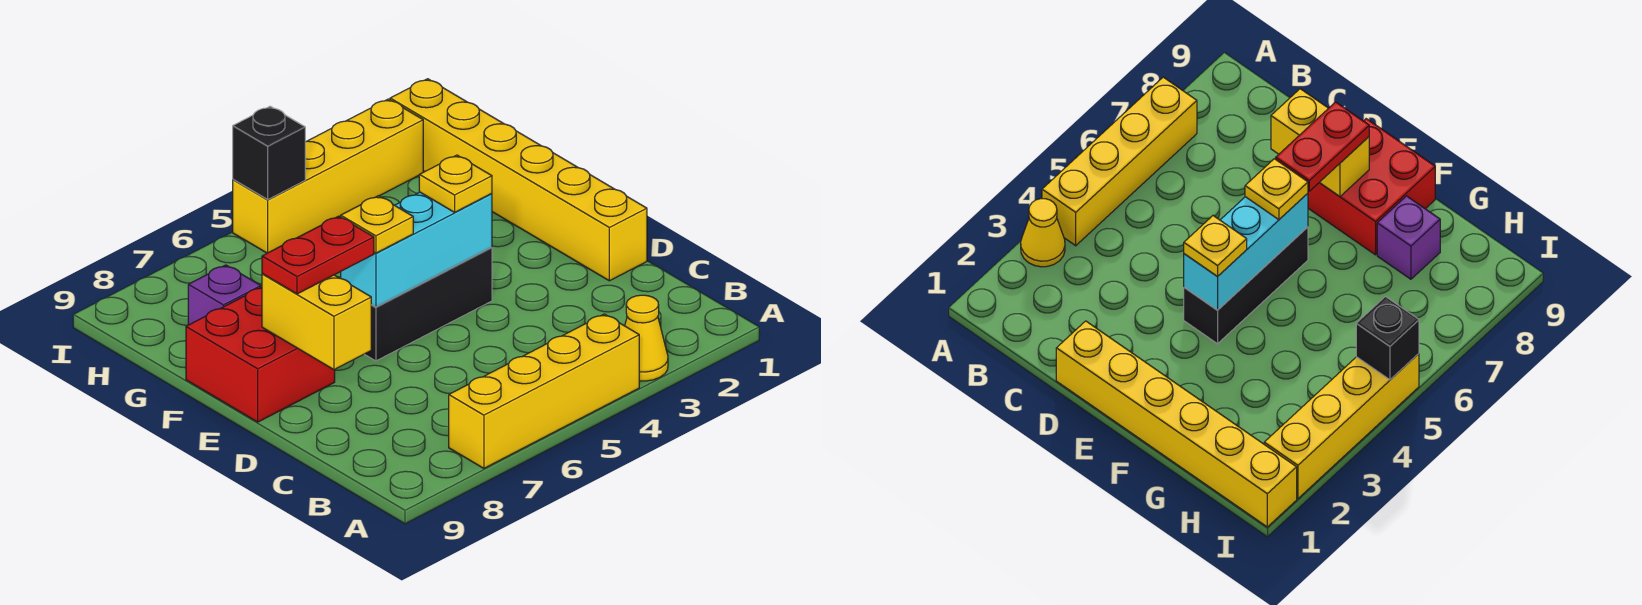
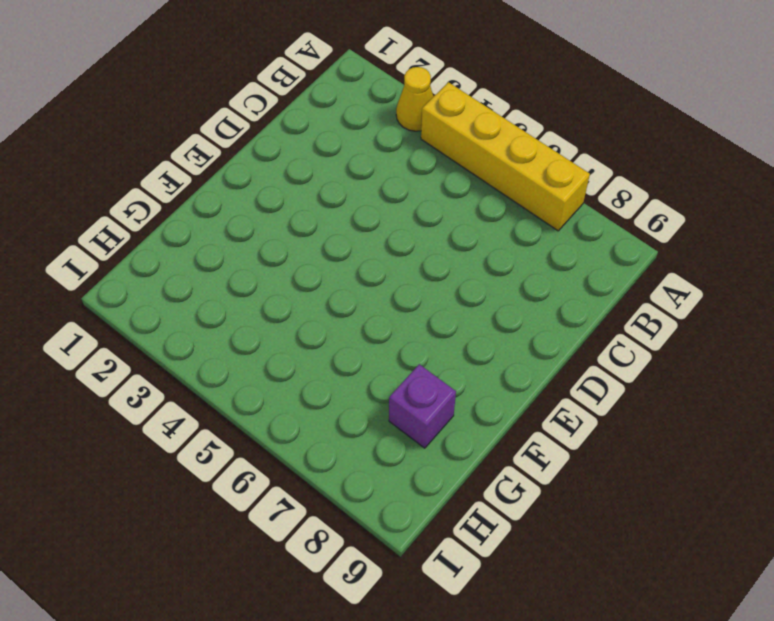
none -> yellow 1x6 brick [390,79,647,281]
none -> black 1x3 brick [365,248,492,361]
none -> red 2x2 brick [186,287,335,422]

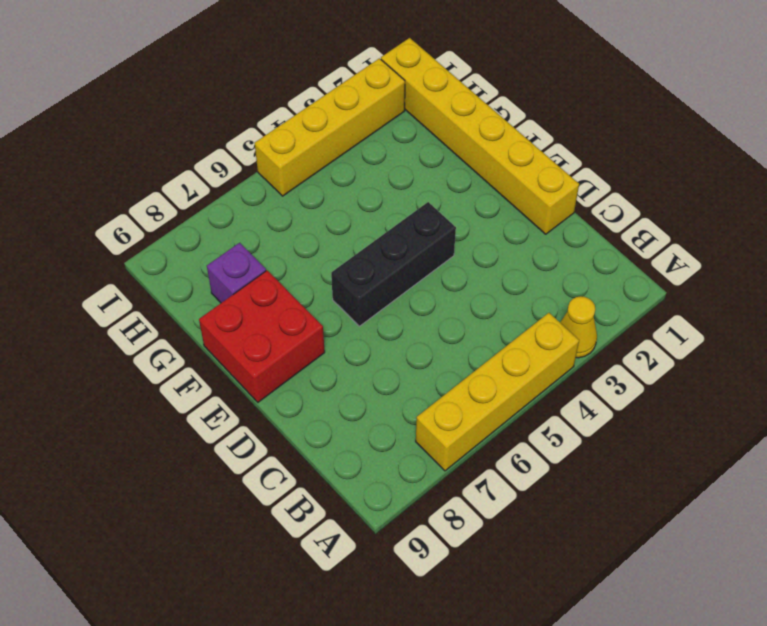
none -> yellow 1x2 brick [262,274,371,370]
none -> cyan 1x3 brick [341,192,492,307]
none -> black 1x1 brick [233,106,305,199]

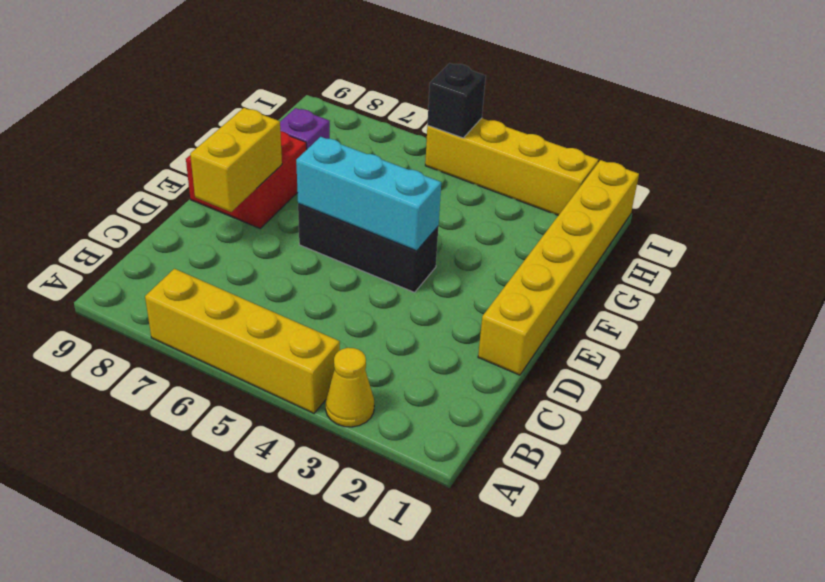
none -> yellow 1x1 plate [419,155,492,212]
none -> yellow 1x1 plate [341,196,413,253]
none -> red 1x2 plate [262,216,374,294]

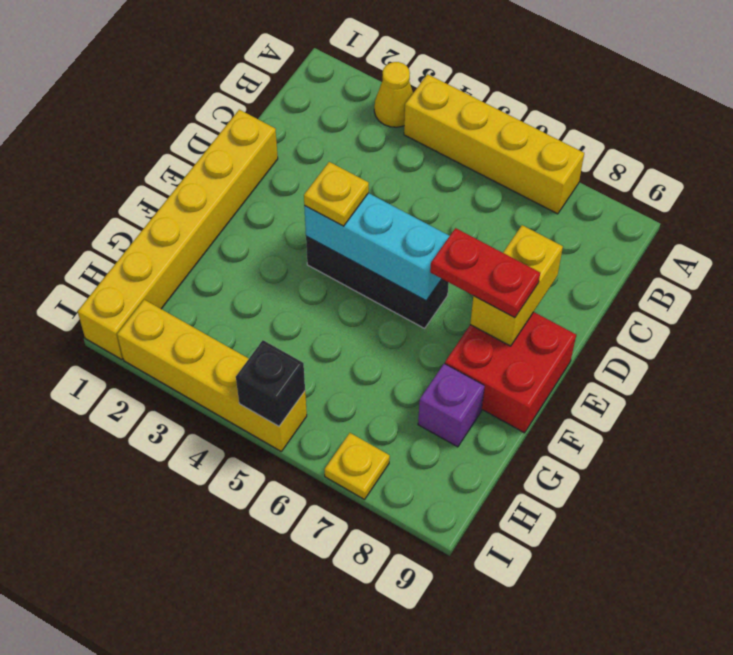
yellow 1x1 plate [324,433,390,500] -> yellow 1x1 plate moved to [341,196,413,253]

